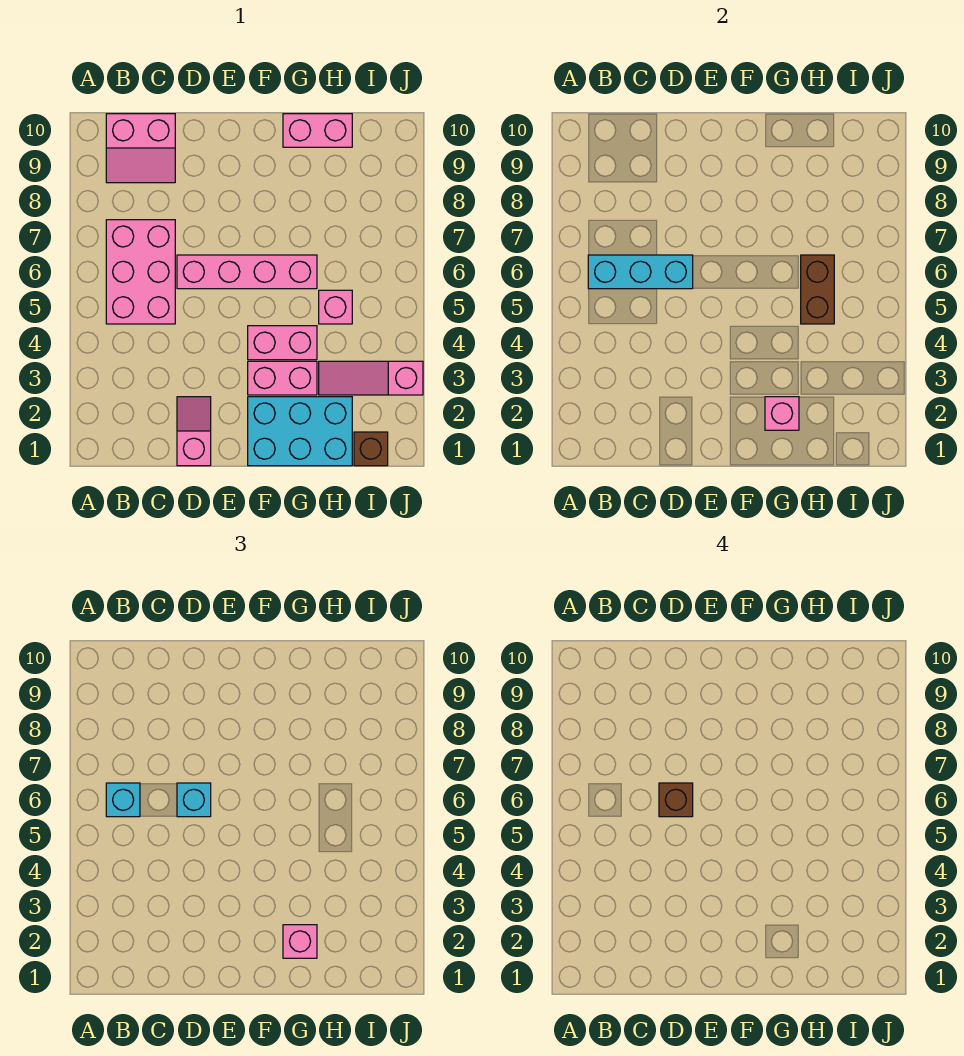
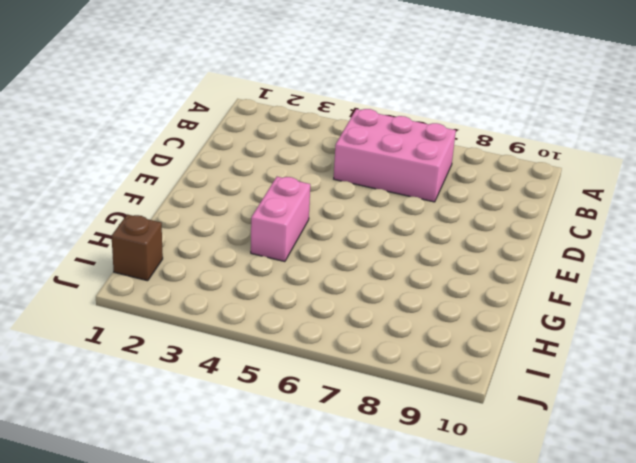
none -> pink 2x2 slope [106,114,175,183]
none -> pink 1x2 slope [177,397,211,466]
none -> pink 1x4 brick [177,255,317,289]

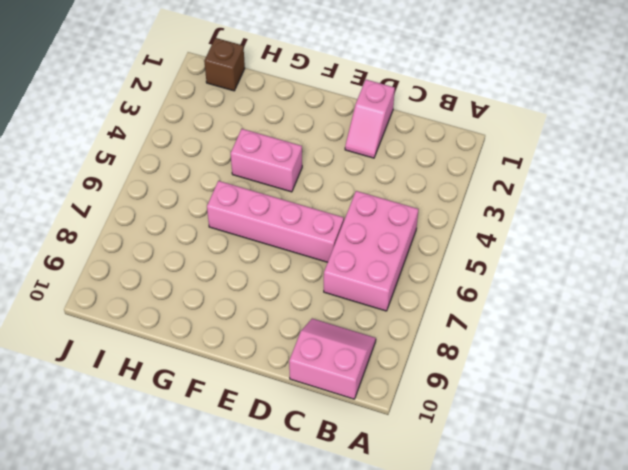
none -> cyan 2x3 brick [248,397,352,466]
none -> pink 1x2 brick [248,361,317,395]
none -> pink 1x2 brick [283,114,352,147]

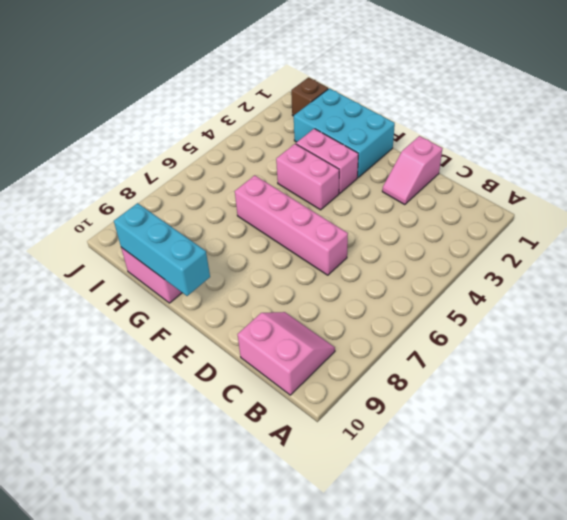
cyan 1x3 brick [114,203,210,296] -> cyan 1x3 brick moved to [588,255,693,289]
none -> pink 2x3 brick [106,220,175,324]
none -> pink 1x3 slope [319,361,423,395]
none -> pink 1x1 brick [319,290,352,324]

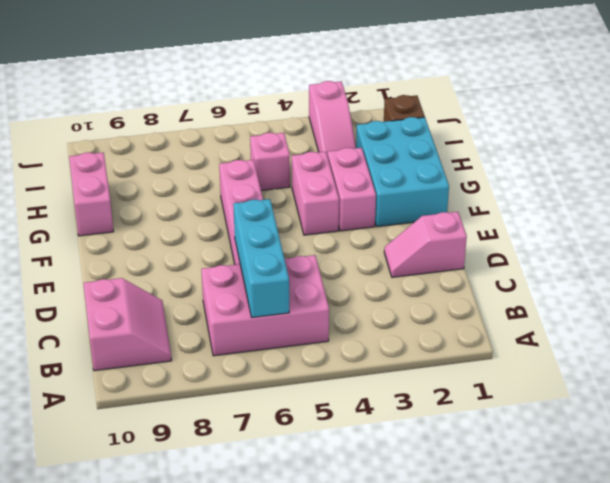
none -> pink 1x1 brick [765,397,799,430]
none -> brown 1x2 brick [801,255,834,324]
none -> cyan 1x1 brick [106,783,140,817]

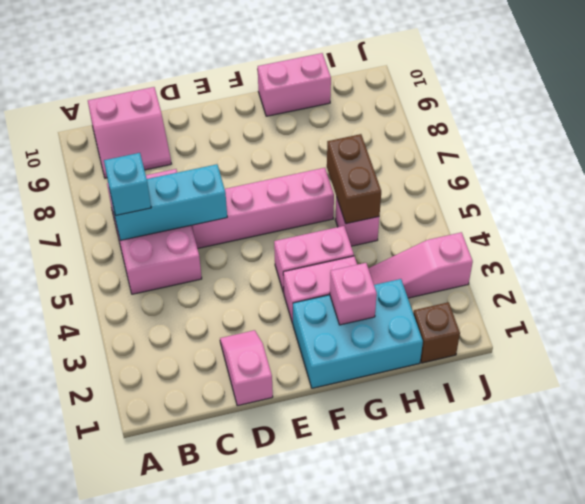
none -> cyan 1x1 brick [177,783,211,817]
none -> pink 1x1 brick [283,925,317,958]
none -> brown 1x1 brick [659,783,693,817]

